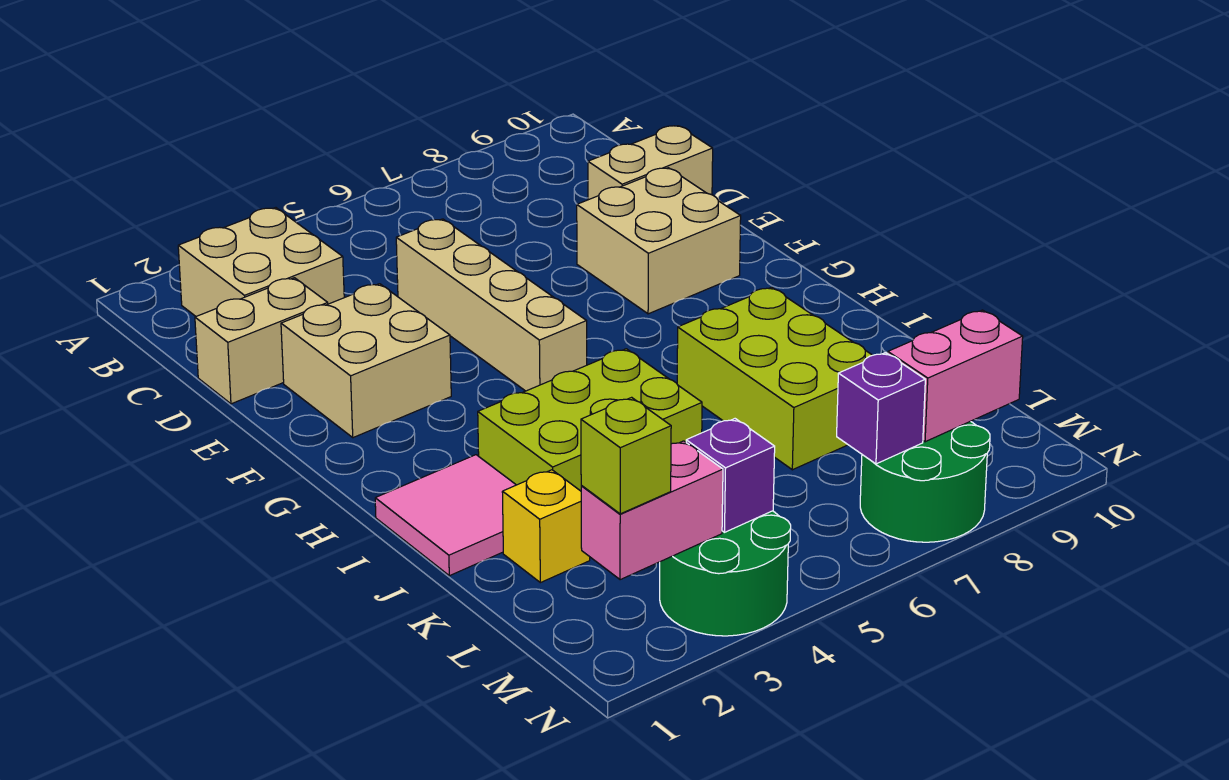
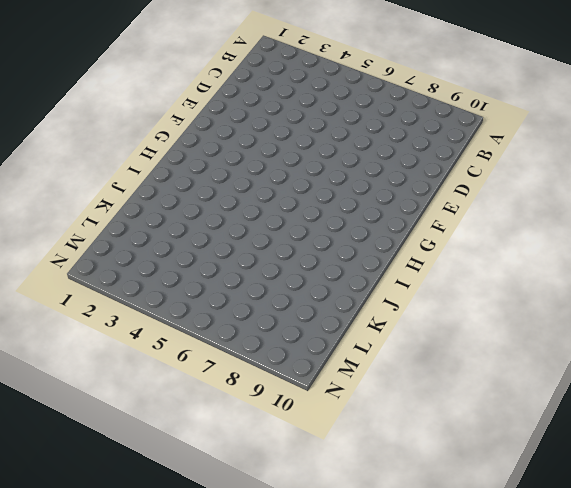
none -> tan 2x2 brick [178,208,344,316]
none -> tan 1x2 brick [195,278,328,404]
none -> tan 1x4 brick [396,219,587,391]

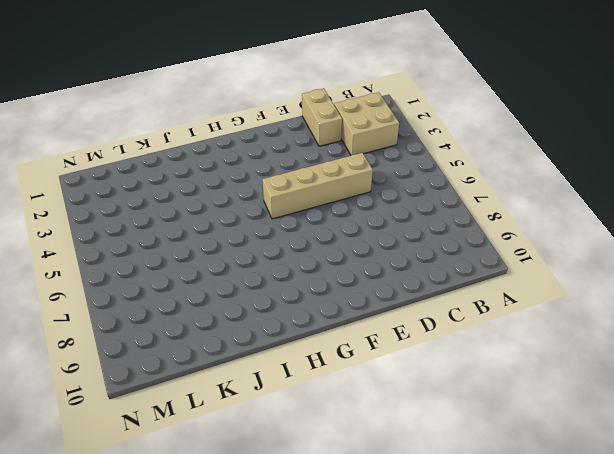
none -> tan 1x2 brick [588,126,713,200]
none -> tan 2x2 brick [281,284,451,438]
none -> tan 2x2 brick [577,168,741,314]

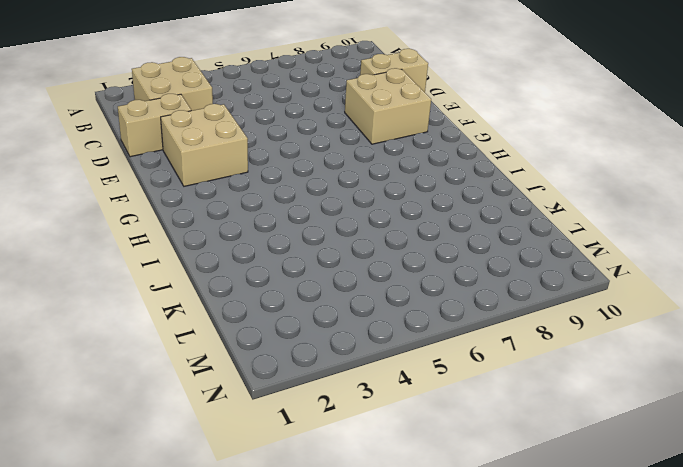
none -> tan 1x4 brick [396,219,587,391]
none -> pink 2x2 tile [375,455,516,576]
none -> lime 2x3 brick [478,349,702,491]

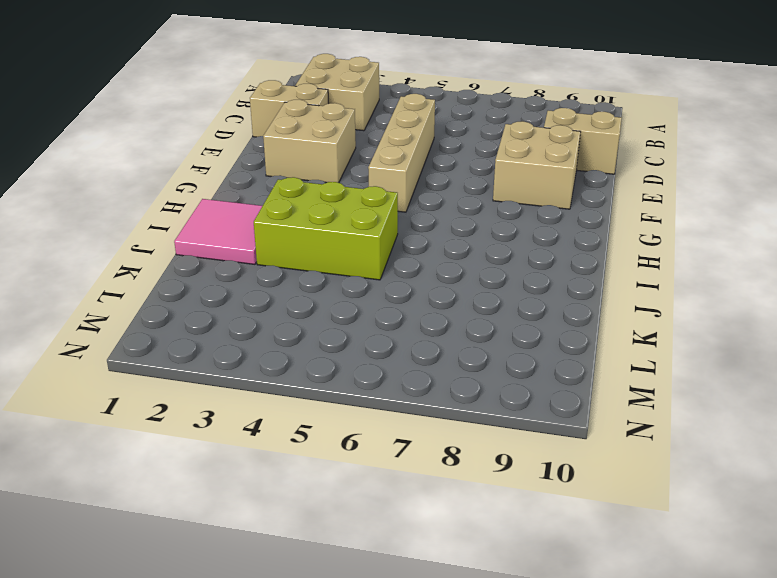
none -> lime 2x3 brick [677,287,872,470]
none -> yellow 1x1 brick [502,470,590,583]
none -> green 2x2 round brick [660,511,791,636]

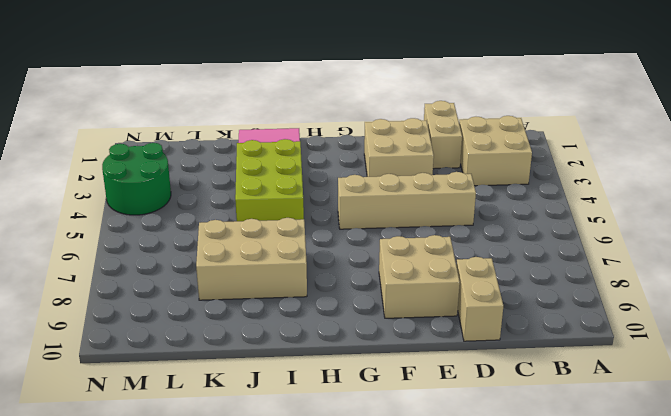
tan 2x3 brick [196,218,307,300] -> lime 2x3 brick [677,287,872,470]
none -> yellow 1x1 brick [502,470,590,583]
none -> green 2x2 round brick [860,421,990,542]
none -> pink 1x2 brick [581,441,723,580]

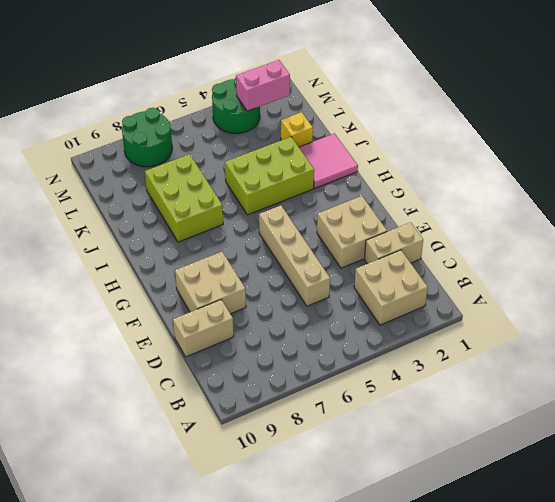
none -> purple 1x1 brick [686,419,775,532]
none -> purple 1x1 brick [837,353,925,464]
none -> pink 1x2 brick [888,310,1023,442]

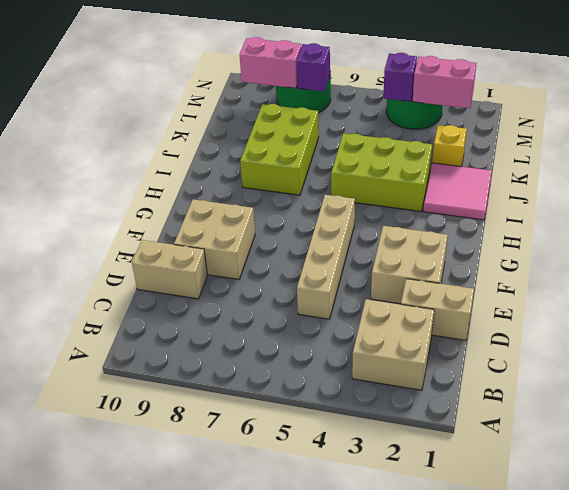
none -> lime 1x1 brick [581,397,671,514]

